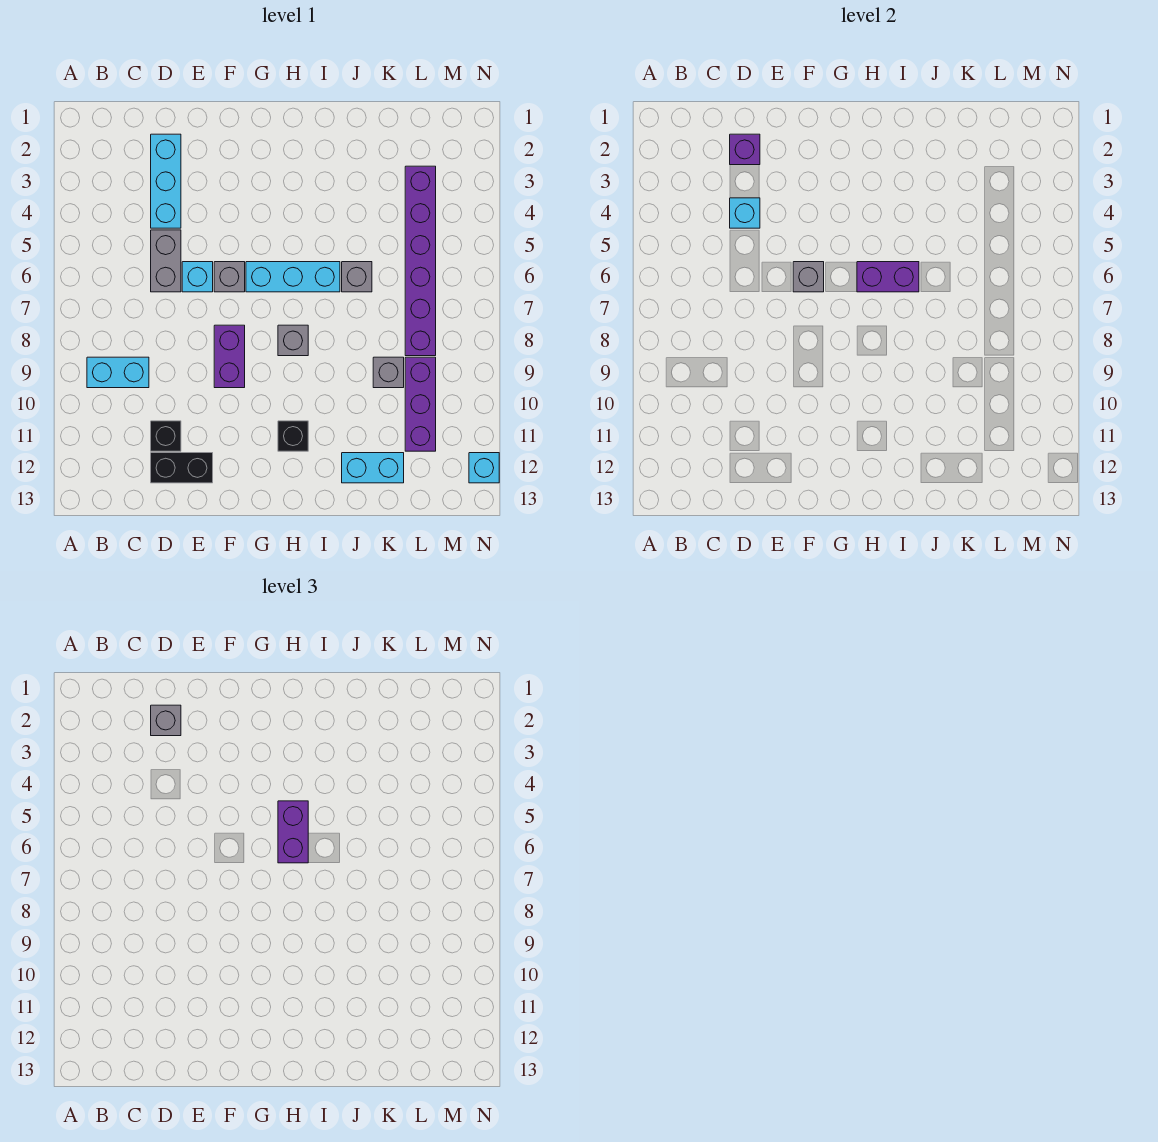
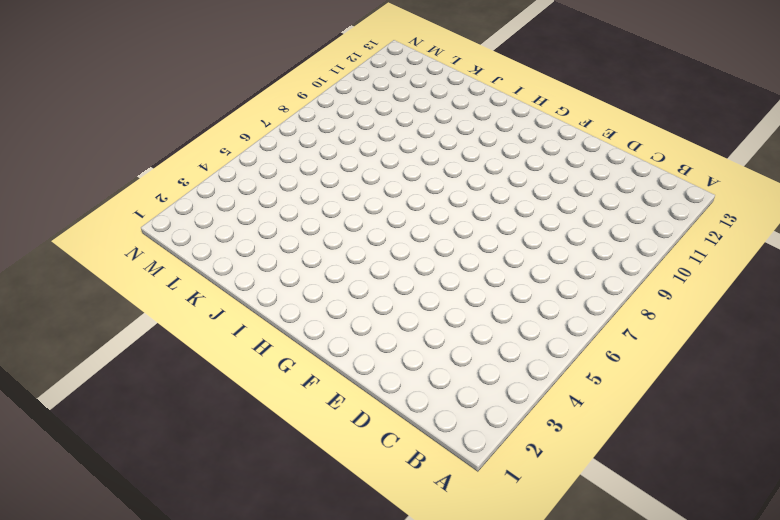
none -> cyan 1x2 brick [87,357,149,388]
none -> cyan 1x3 brick [151,134,181,228]
none -> grey 1x2 brick [151,230,181,292]

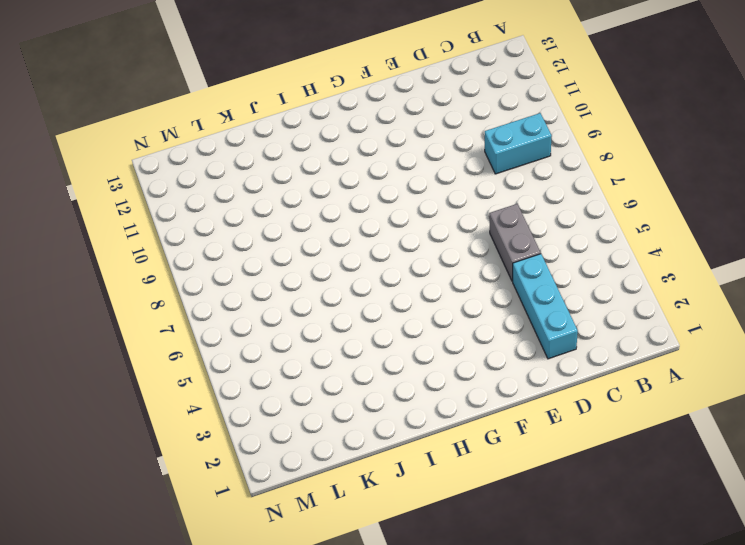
none -> black 1x1 brick [151,421,181,451]
none -> black 1x2 brick [151,453,213,483]
none -> cyan 1x1 brick [182,262,213,292]

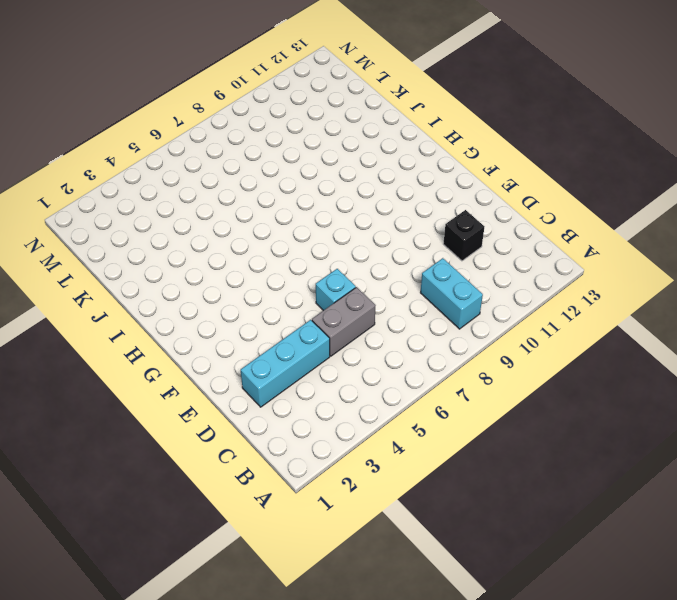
none -> black 1x2 brick [151,453,213,483]
none -> grey 1x1 brick [214,262,245,292]
none -> purple 1x2 brick [214,325,245,388]

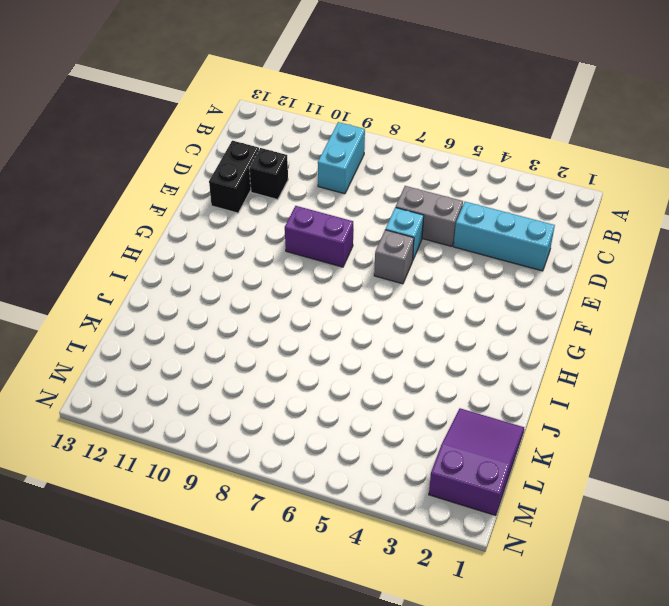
purple 2x3 slope [429,408,524,515] -> none
none -> cyan 1x3 brick [246,262,340,292]
none -> grey 1x1 brick [278,325,308,356]
none -> black 1x1 brick [278,421,308,451]

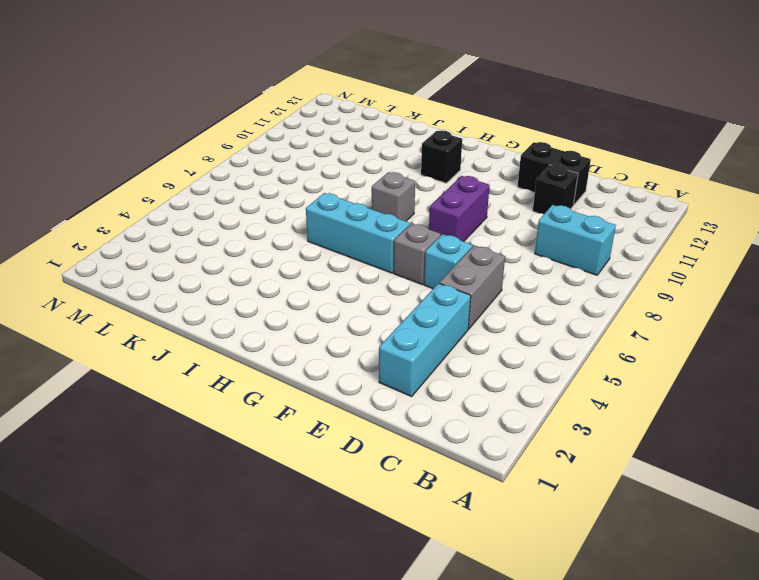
none -> grey 1x1 brick [342,262,372,292]
none -> cyan 1x2 brick [342,453,404,483]
none -> grey 1x1 brick [373,357,404,388]

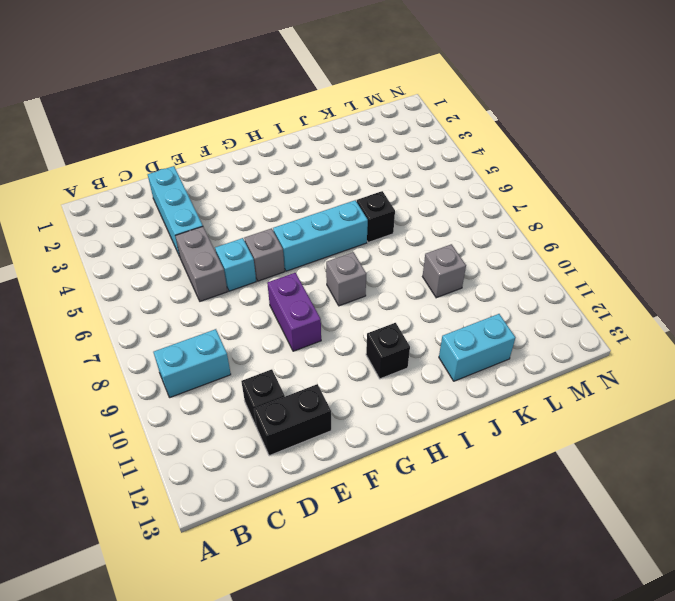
black 1x1 brick [357,191,395,243] -> grey 1x1 brick [342,262,372,292]
none -> purple 1x6 brick [405,166,436,356]
none -> purple 1x3 brick [405,357,436,451]
none -> cyan 1x1 brick [469,453,499,483]

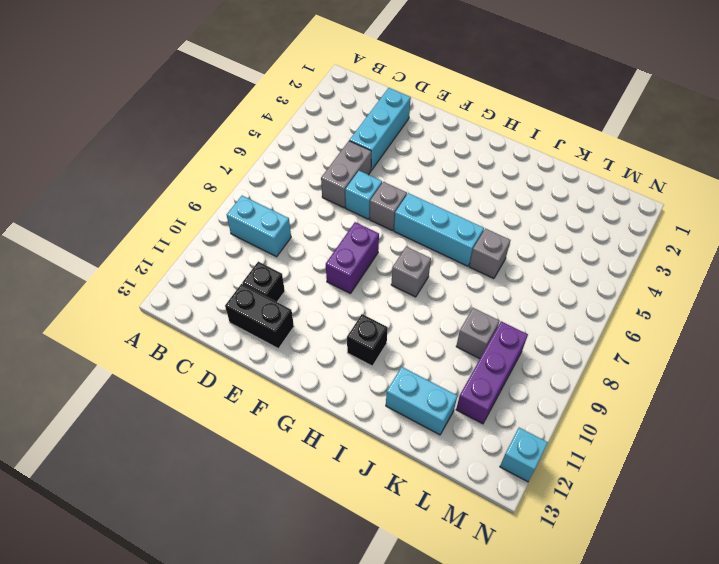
none -> purple 1x6 brick [405,166,436,356]
none -> purple 1x1 brick [730,134,760,165]
none -> cyan 1x1 brick [730,198,760,228]

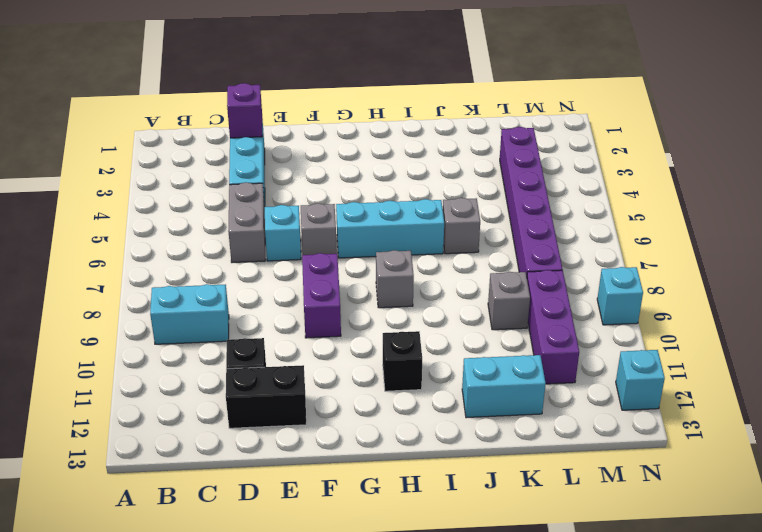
cyan 1x1 brick [597,267,643,325] -> cyan 1x1 brick moved to [730,198,760,228]
none -> grey 1x1 brick [793,262,824,292]
none -> purple 1x2 brick [857,262,919,292]
none -> grey 1x1 brick [151,705,181,736]

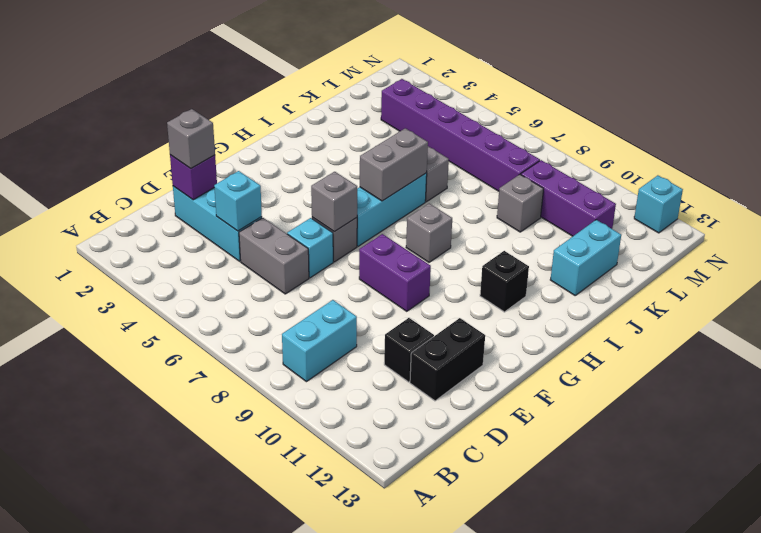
grey 1x2 brick [360,128,428,201] -> purple 1x2 brick [857,262,919,292]
none -> purple 1x2 brick [278,801,308,863]

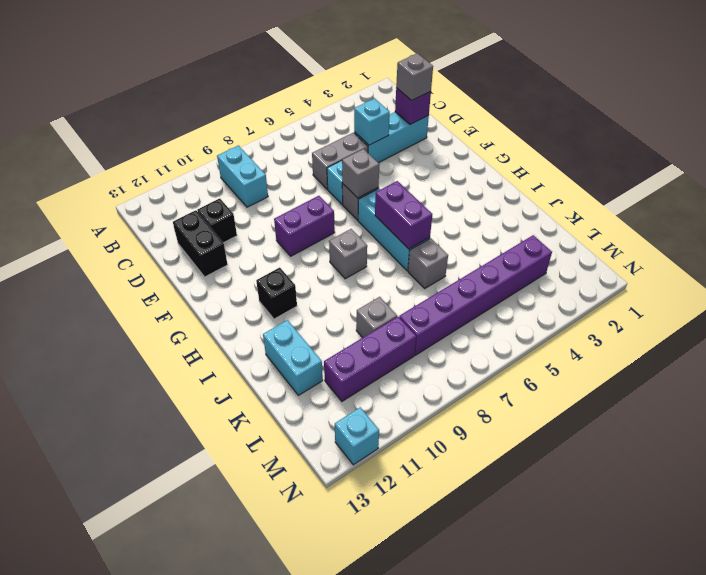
none -> purple 1x2 brick [278,801,308,863]

